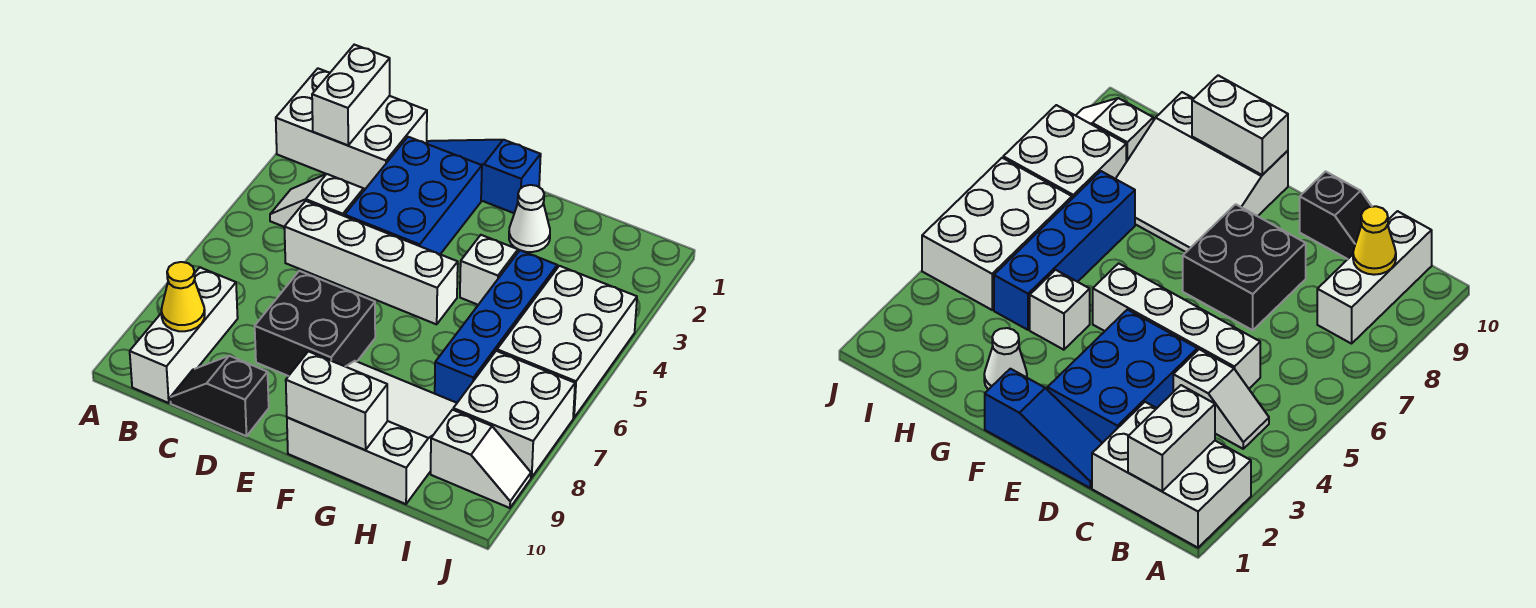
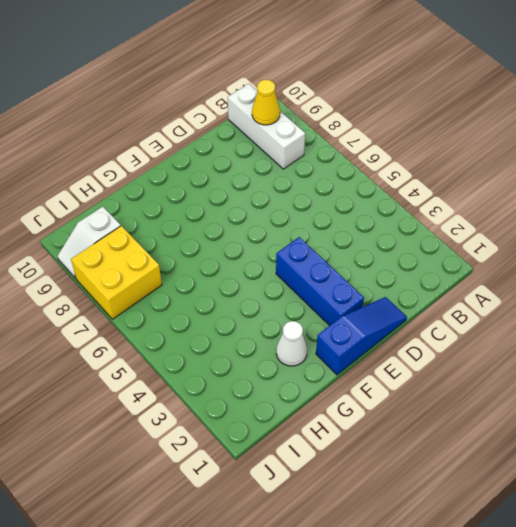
blue 1x3 brick [276,237,364,326] -> blue 2x3 brick [345,137,482,254]
yellow 2x2 brick [71,226,162,319] -> white 2x2 brick [453,351,575,477]
none -> white 2x3 brick [276,69,427,189]
none -> white 1x2 slope [270,174,364,227]
none -> white 1x4 brick [284,201,458,324]

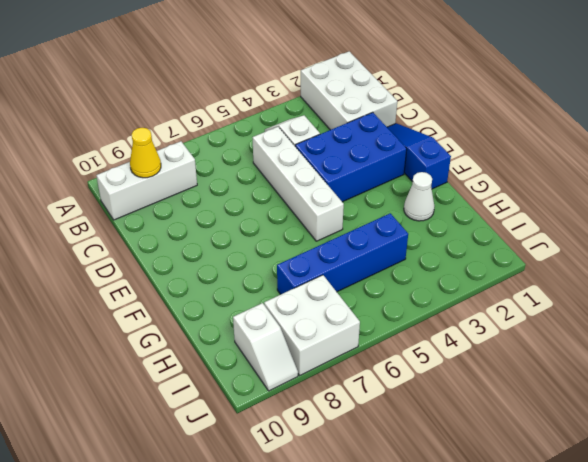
none -> black 1x2 slope [170,356,269,436]
none -> black 2x2 brick [255,271,375,376]
none -> white 3x3 slope [287,361,457,504]

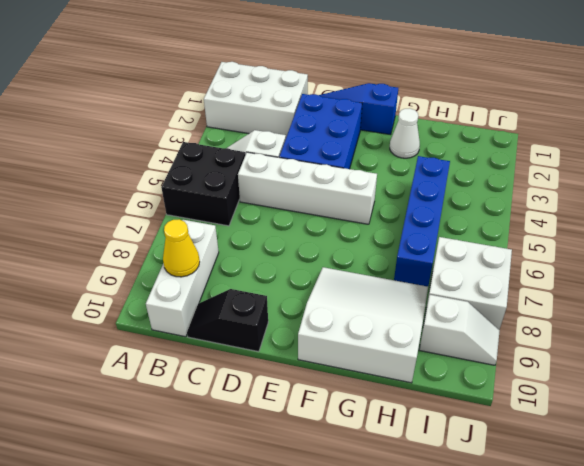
black 2x2 brick [161,142,245,226] -> black 2x2 brick moved to [255,271,375,376]
none -> white 1x1 brick [460,235,518,305]
none -> white 2x3 brick [497,266,637,418]
none -> white 1x2 brick [312,45,390,145]

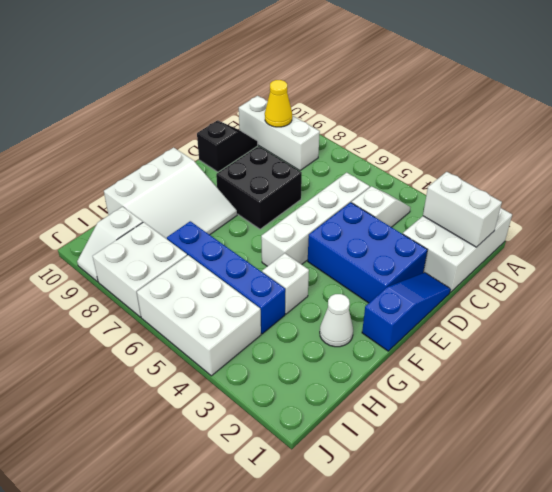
none -> white 1x2 brick [286,351,387,450]

